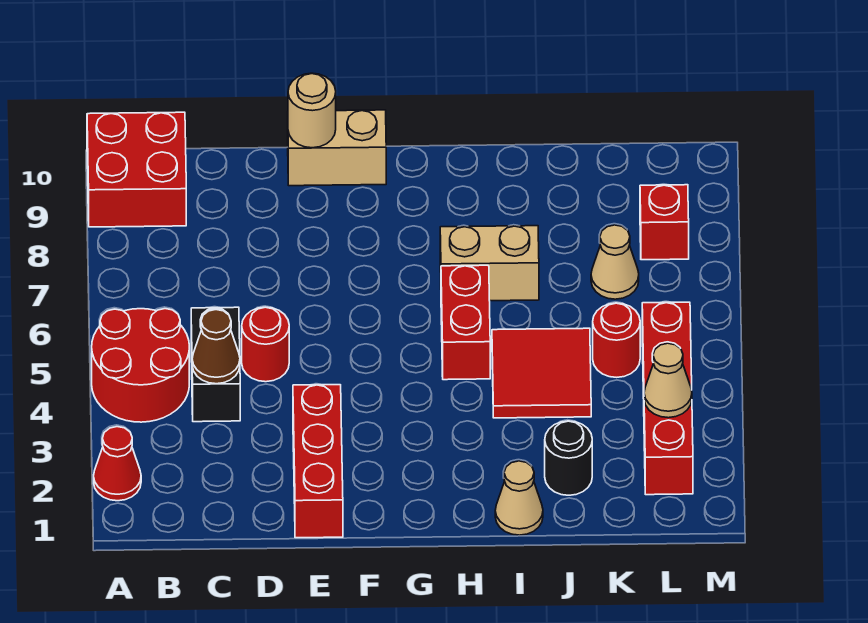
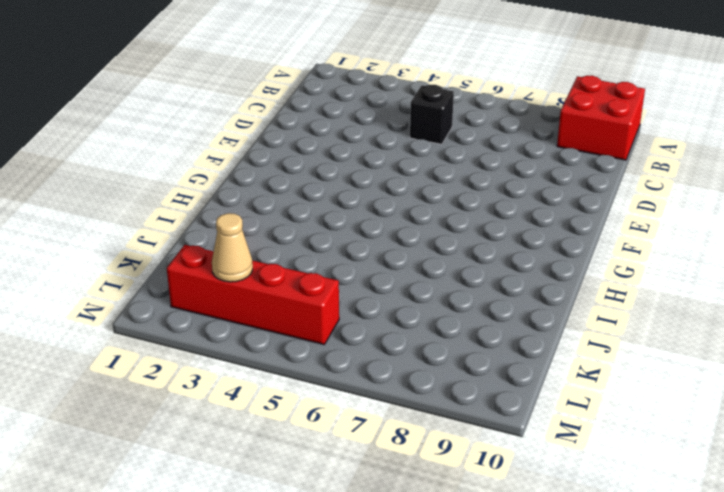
black 1x1 brick [410,85,454,144] -> black 1x2 brick [191,307,240,422]
none -> red 1x1 cone [94,427,141,501]
none -> red 2x2 round brick [92,309,189,422]
none -> red 1x1 round brick [242,307,289,382]

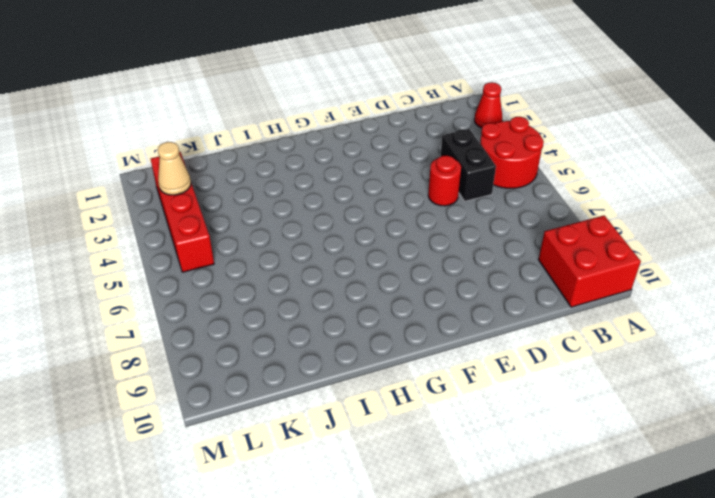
none -> red 1x3 brick [293,385,343,538]
none -> tan 1x2 brick [288,110,386,186]
none -> red 1x2 brick [441,265,490,380]

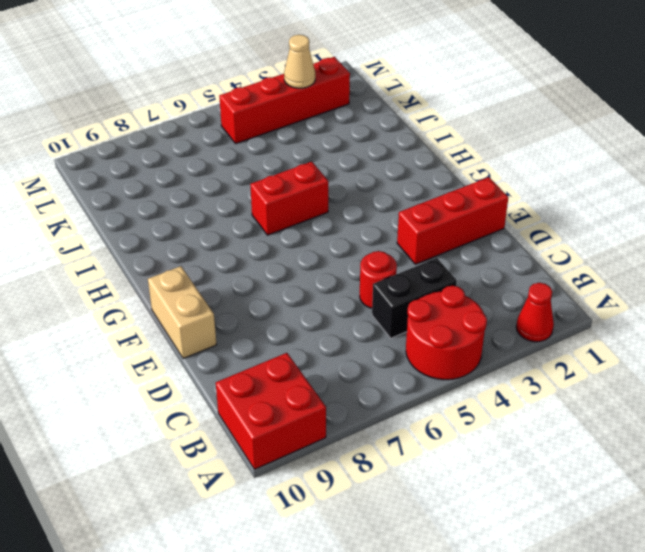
none -> tan 1x2 brick [440,226,539,301]
none -> tan 1x1 cone [495,461,543,535]
none -> red 2x2 tile [492,328,591,418]

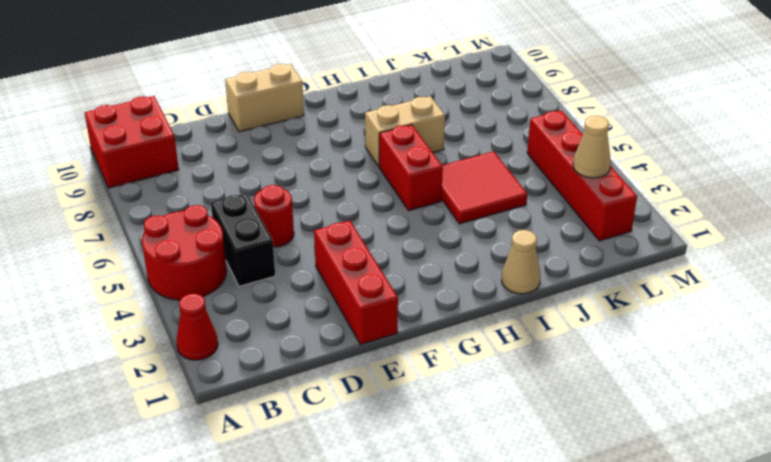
none -> black 1x1 round brick [545,421,592,495]
none -> red 1x1 round brick [593,303,640,377]
none -> tan 1x1 cone [591,225,639,299]

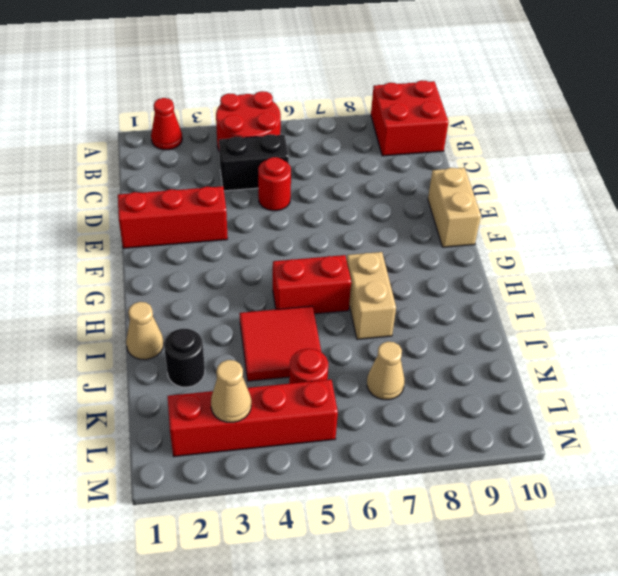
none -> red 1x1 brick [640,185,689,260]
none -> brown 1x1 cone [192,310,240,384]
none -> tan 1x1 round brick [288,73,336,148]

